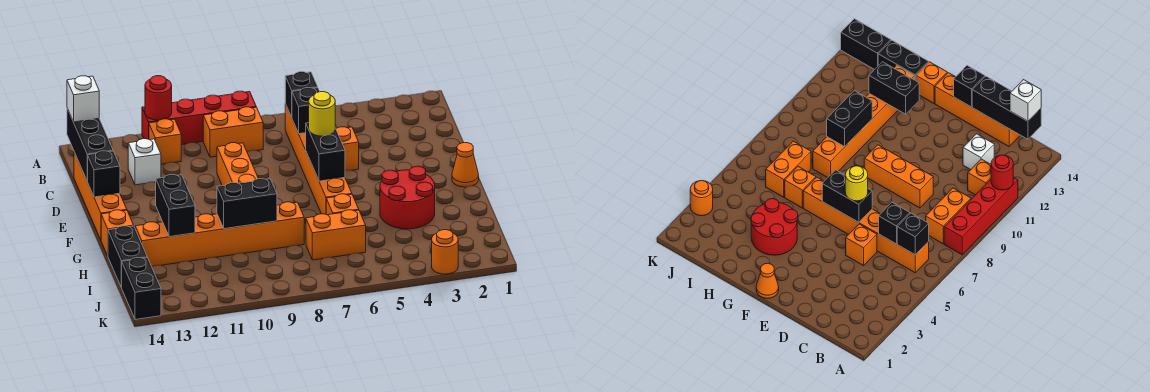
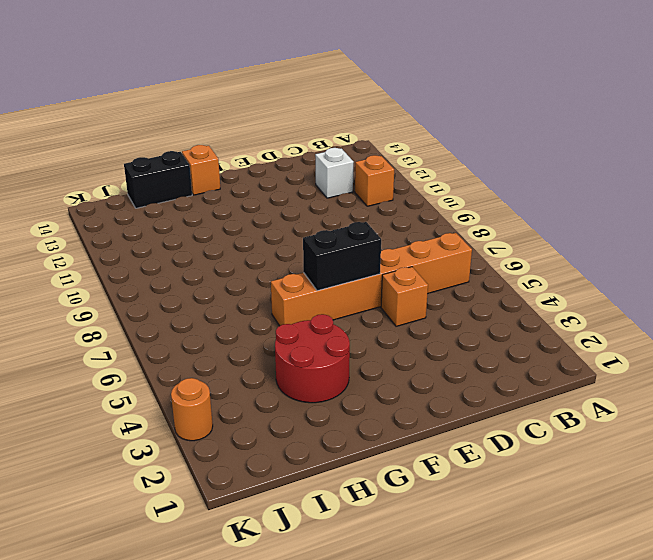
none -> red 1x4 brick [142,91,256,145]
none -> orange 1x2 brick [203,107,263,157]
none -> orange 1x4 brick [74,152,127,240]

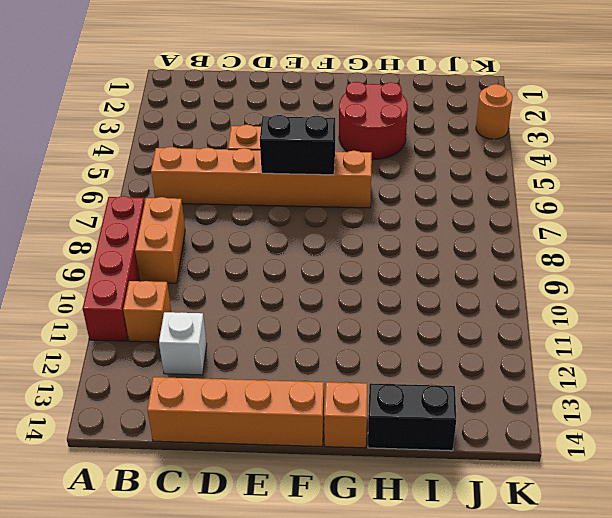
none -> orange 1x3 brick [217,143,258,186]
none -> orange 1x1 cone [452,143,479,187]
none -> orange 1x1 brick [326,194,359,215]

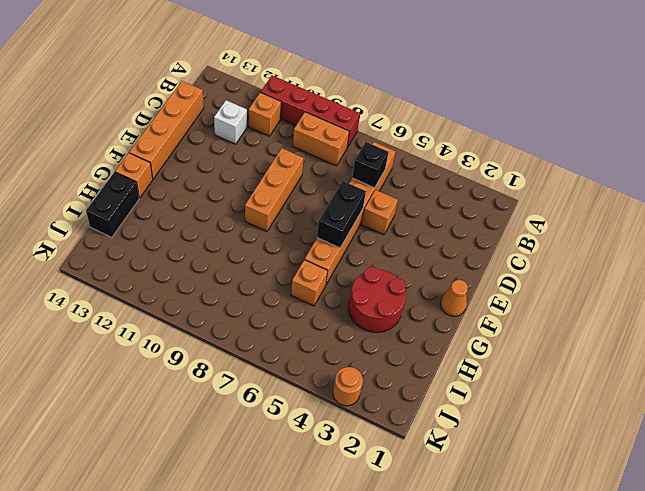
none -> orange 1x6 brick [135,202,304,267]
none -> orange 1x2 brick [306,210,366,260]
none -> black 1x2 brick [122,257,161,319]

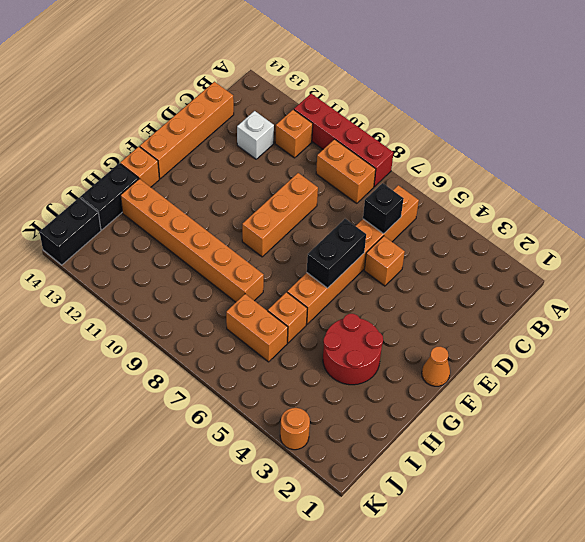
none -> red 1x1 round brick [145,76,172,120]
none -> black 1x1 brick [285,72,318,117]
none -> black 1x3 brick [67,109,113,181]

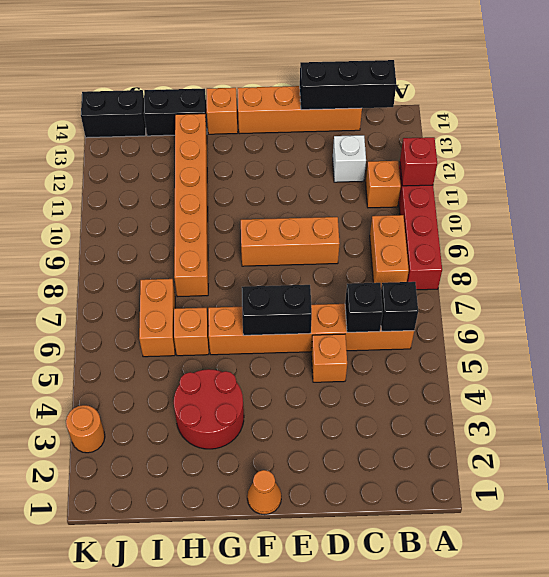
red 1x1 brick [400,137,437,186] -> red 1x1 round brick [145,76,172,120]
none -> black 1x1 brick [88,151,120,197]
none -> black 1x2 brick [156,175,195,237]
none -> black 1x2 brick [217,179,277,229]

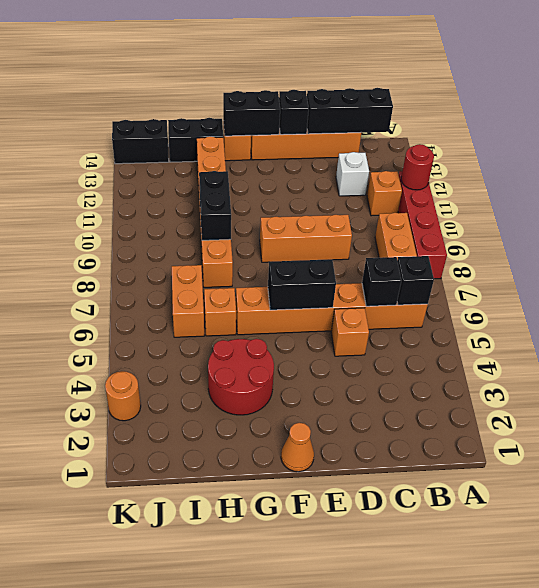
black 1x2 brick [223,90,280,136] -> black 1x2 brick moved to [156,175,195,237]
none -> white 1x1 brick [67,76,99,122]
none -> yellow 1x1 round brick [309,92,335,136]

